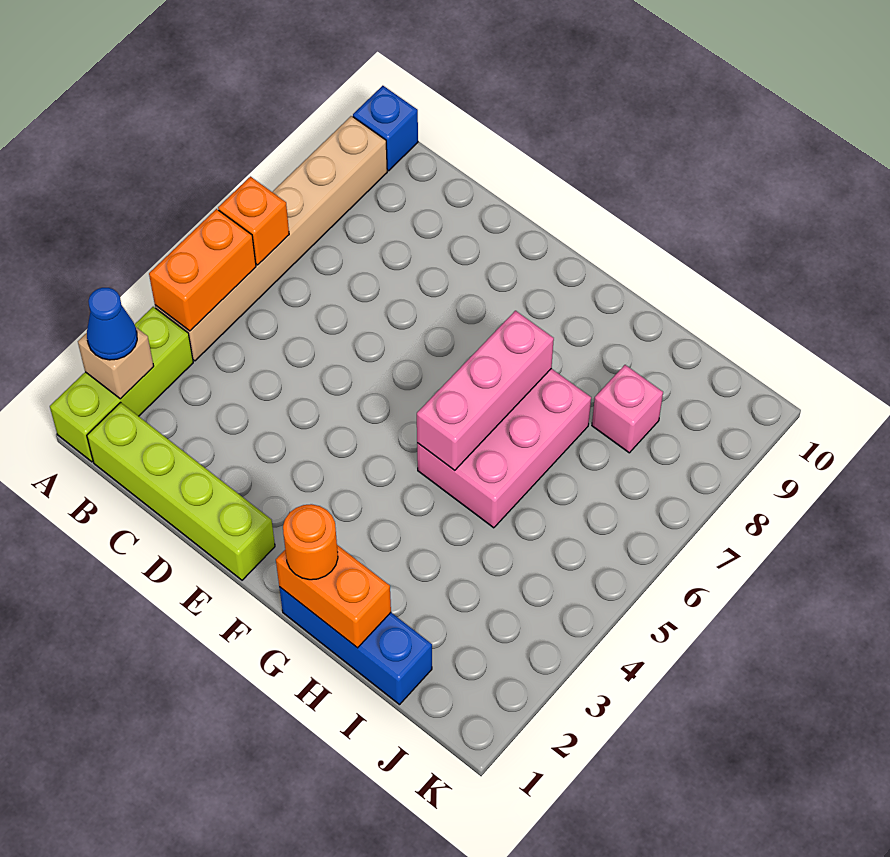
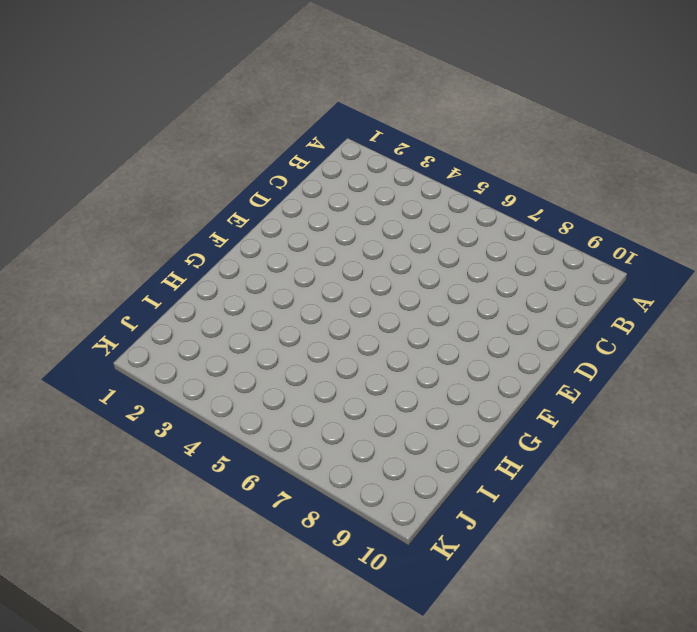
none -> lime 1x3 brick [50,307,193,462]
none -> tan 1x6 brick [155,116,387,361]
none -> blue 1x1 brick [353,86,418,171]

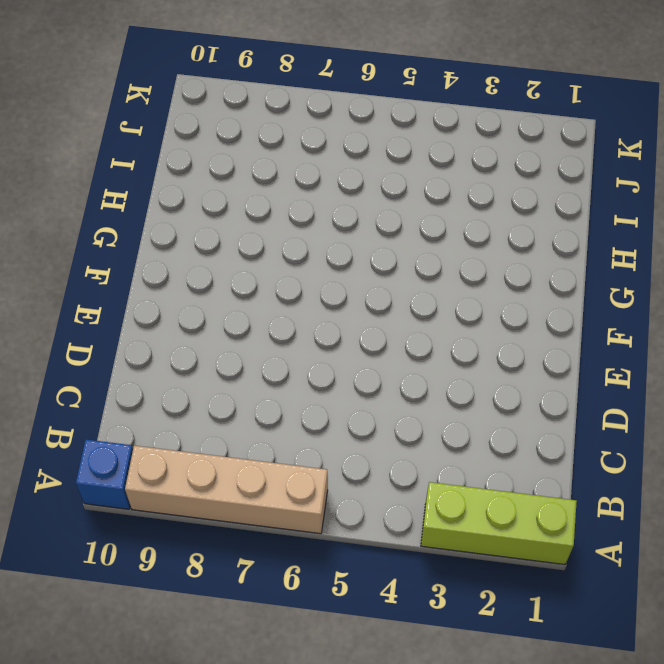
tan 1x4 brick [125,446,328,534] -> tan 1x6 brick [155,116,387,361]
none -> lime 1x4 brick [87,403,275,580]
none -> blue 1x3 brick [279,587,432,705]
none -> pink 2x3 brick [417,369,591,528]

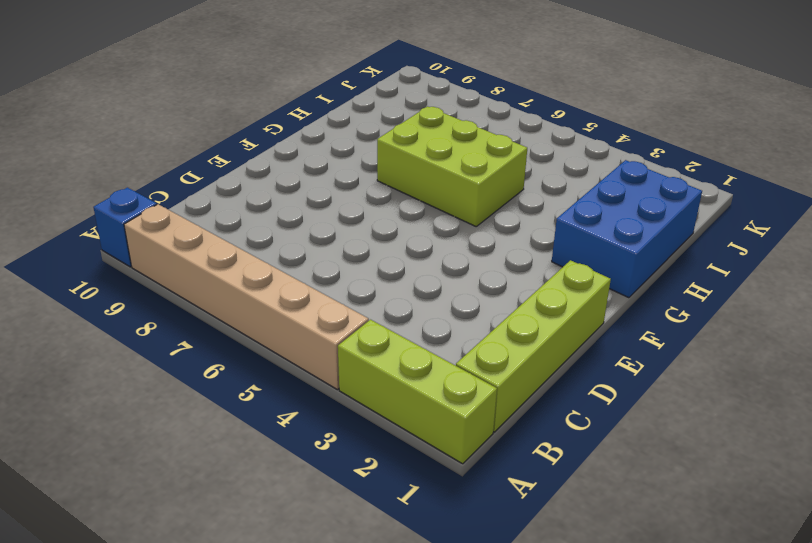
blue 2x3 brick [552,160,702,298] -> blue 1x3 brick [279,587,432,705]
lime 2x3 brick [377,106,527,226] -> pink 2x3 brick [417,369,591,528]
none -> pink 1x1 brick [592,365,663,453]
none -> tan 1x1 brick [78,328,154,399]
none -> orange 1x2 brick [149,209,256,331]

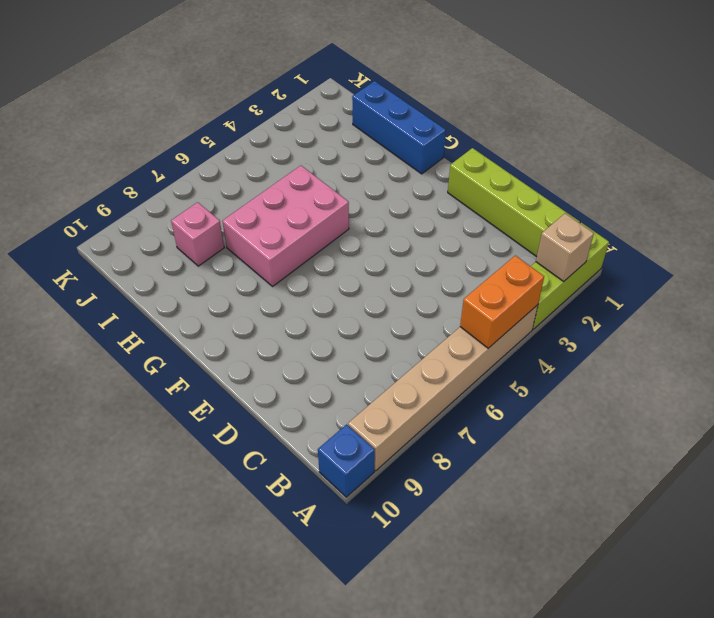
none -> orange 1x1 brick [218,177,289,265]
none -> orange 1x2 brick [276,545,391,648]
none -> pink 1x3 brick [417,311,554,470]

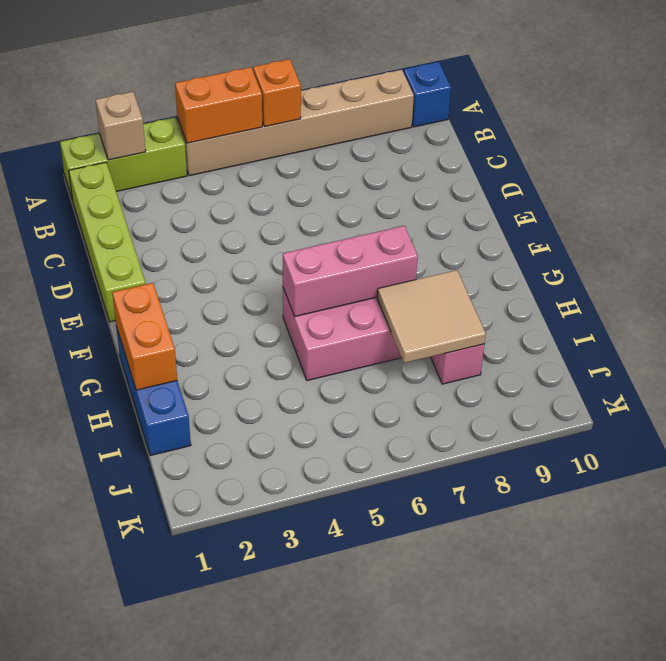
tan 2x2 tile [377,270,486,363] -> none
none -> blue 1x1 cone [87,288,137,360]
none -> orange 1x1 round brick [283,504,338,580]

